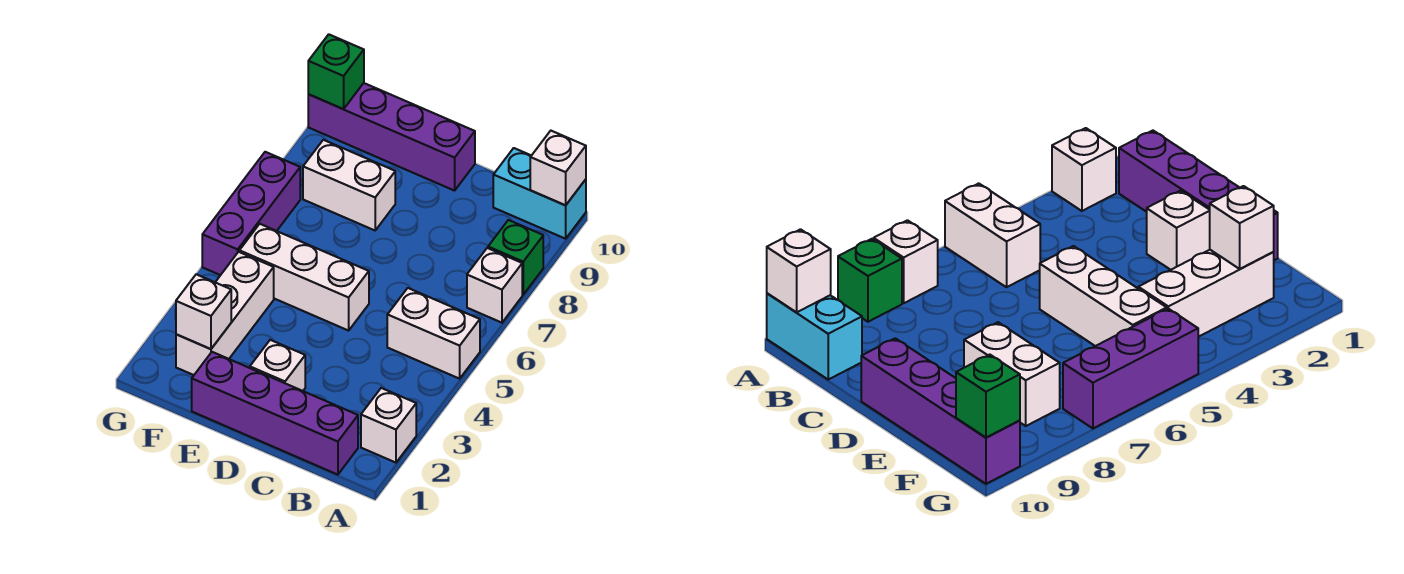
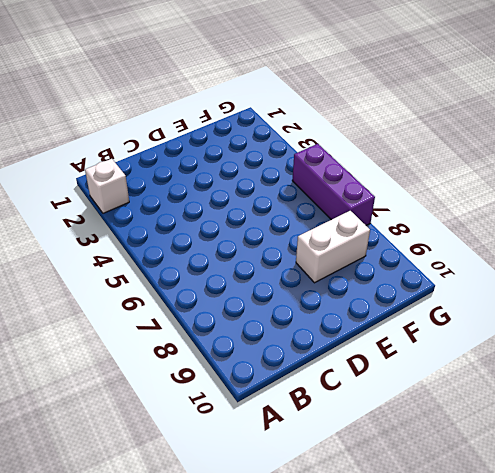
none -> white 1x2 brick [387,288,480,379]
none -> white 1x1 brick [467,248,522,323]
none -> green 1x1 brick [488,220,543,295]

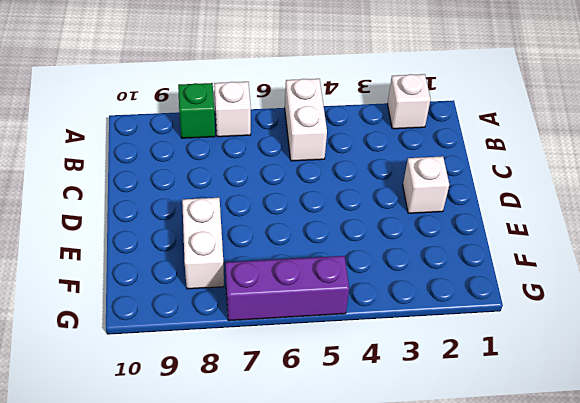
none -> cyan 1x2 brick [493,148,586,239]
none -> purple 1x4 brick [192,352,358,475]
none -> white 1x3 brick [239,224,369,331]

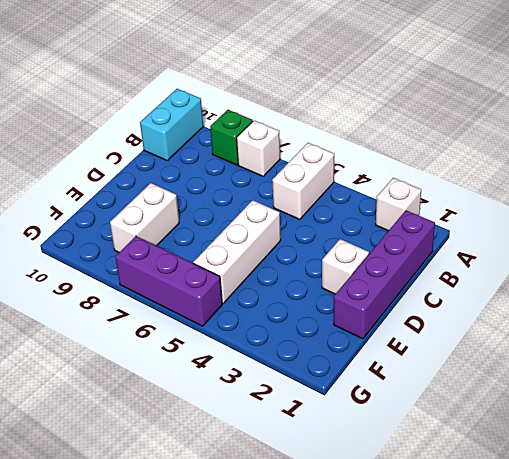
none -> purple 1x4 brick [308,83,475,191]
none -> white 1x3 brick [176,252,274,375]
none -> white 1x1 brick [530,131,586,205]

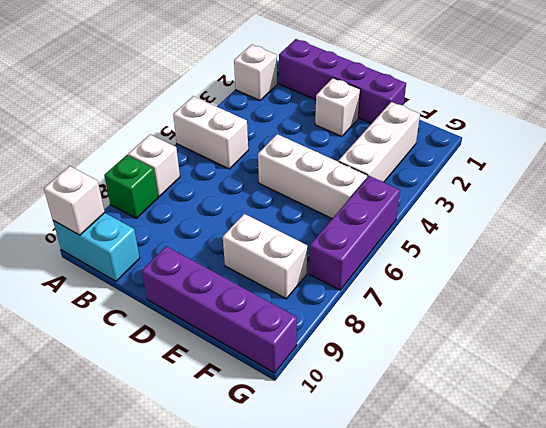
none -> white 1x1 brick [176,274,231,349]
none -> green 1x1 brick [308,34,364,109]

